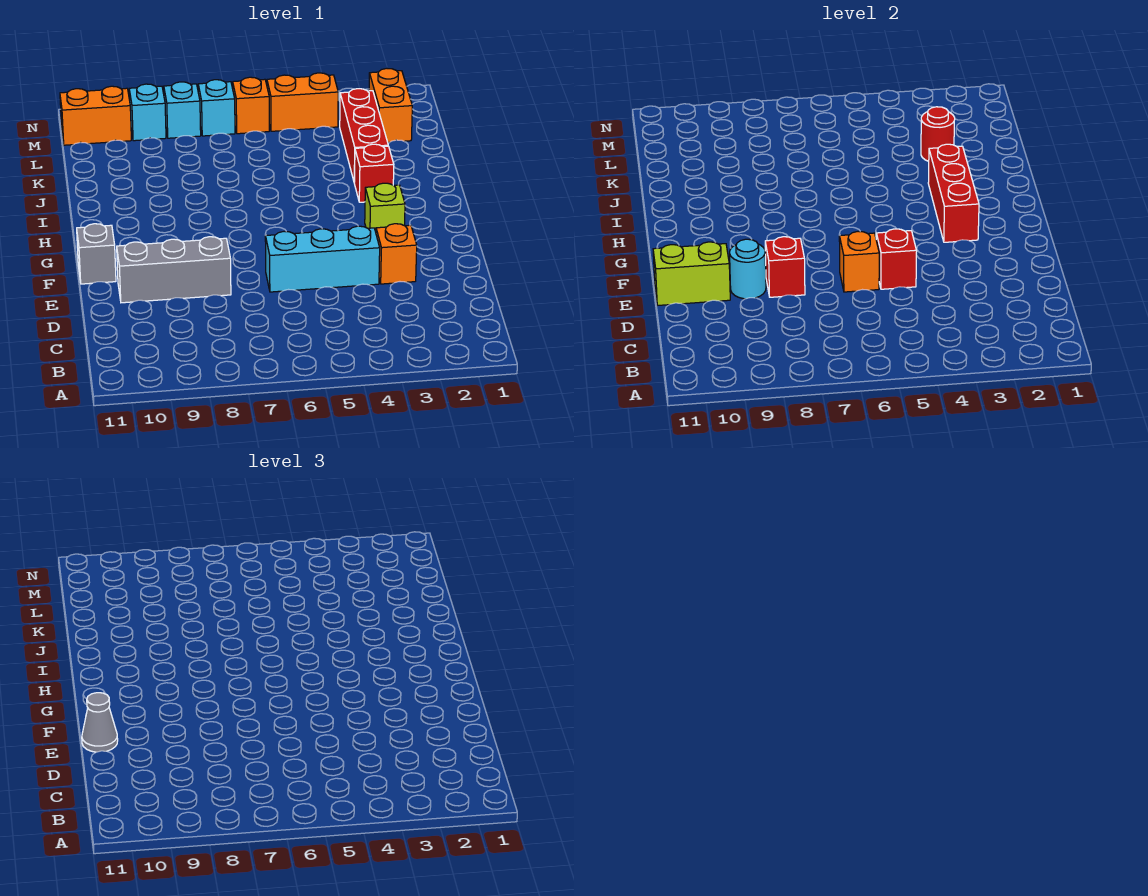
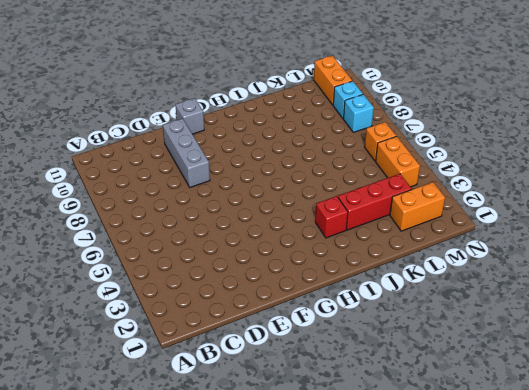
none -> orange 1x1 brick [376,224,417,284]
none -> cyan 1x3 brick [265,226,380,292]
none -> lime 1x1 brick [365,183,405,232]

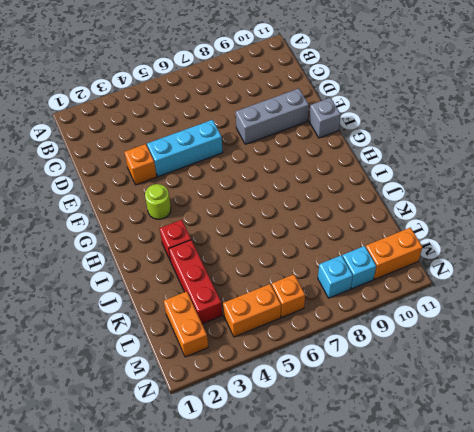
lime 1x1 round brick [145,184,171,219] -> lime 1x1 brick [365,183,405,232]
none -> cyan 1x1 brick [198,80,235,136]
none -> red 1x1 brick [876,229,917,289]
none -> orange 1x1 brick [839,231,879,292]

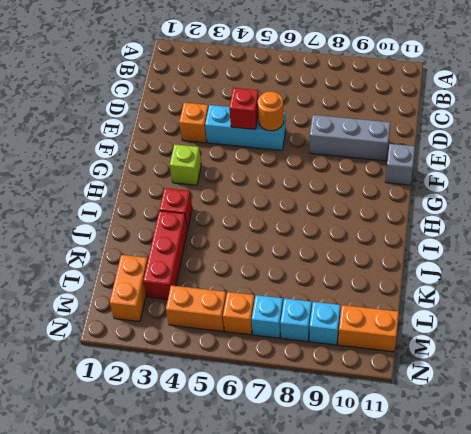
orange 1x1 round brick [258,91,284,131] -> orange 1x1 brick [839,231,879,292]
none -> red 1x1 brick [765,237,805,297]
none -> cyan 1x1 round brick [730,239,766,299]
none -> lime 1x2 brick [653,242,730,305]

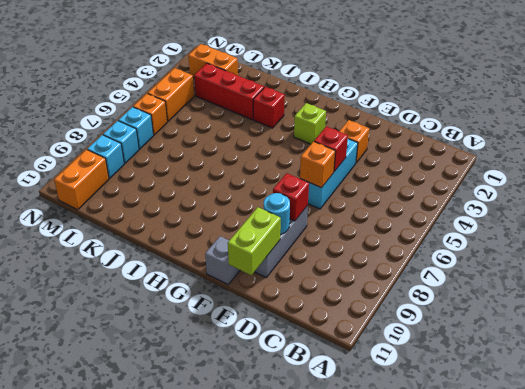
none -> red 1x3 brick [928,144,979,242]
none -> red 1x1 round brick [921,107,955,161]
none -> grey 1x1 cone [82,693,118,752]

